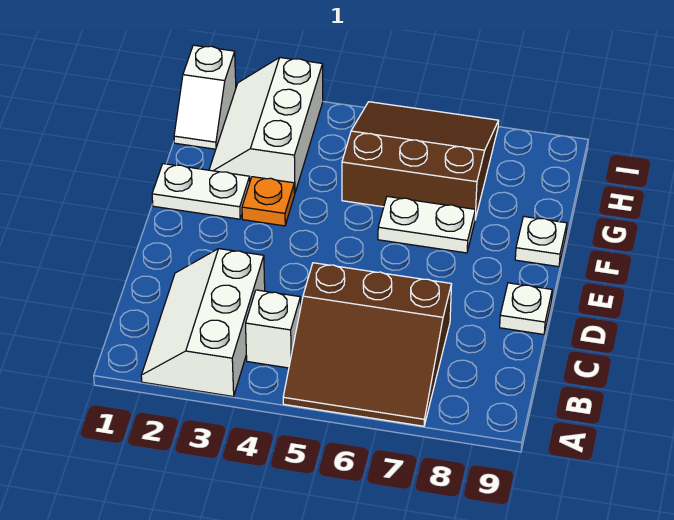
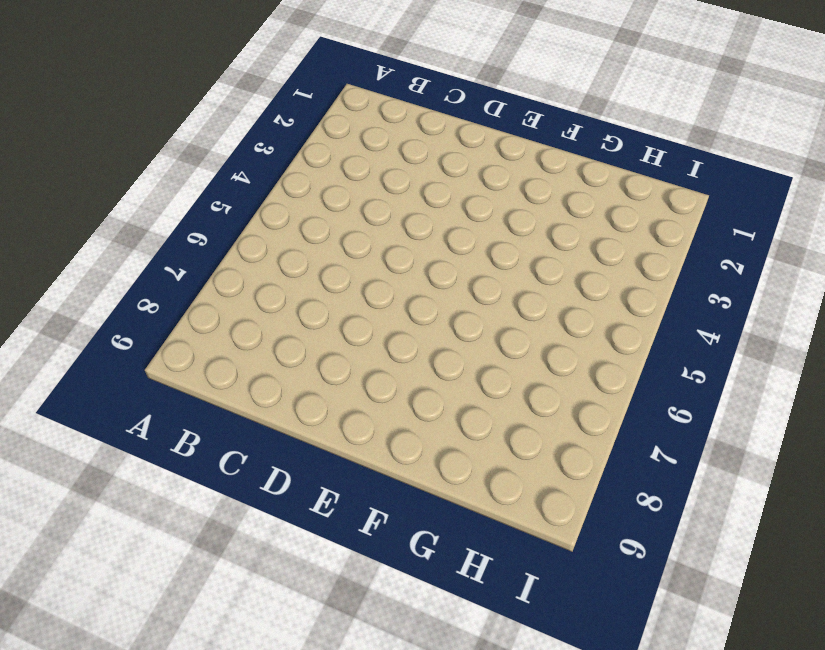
none -> white 2x3 slope [141,249,265,397]
none -> brown 3x3 slope [283,263,452,426]

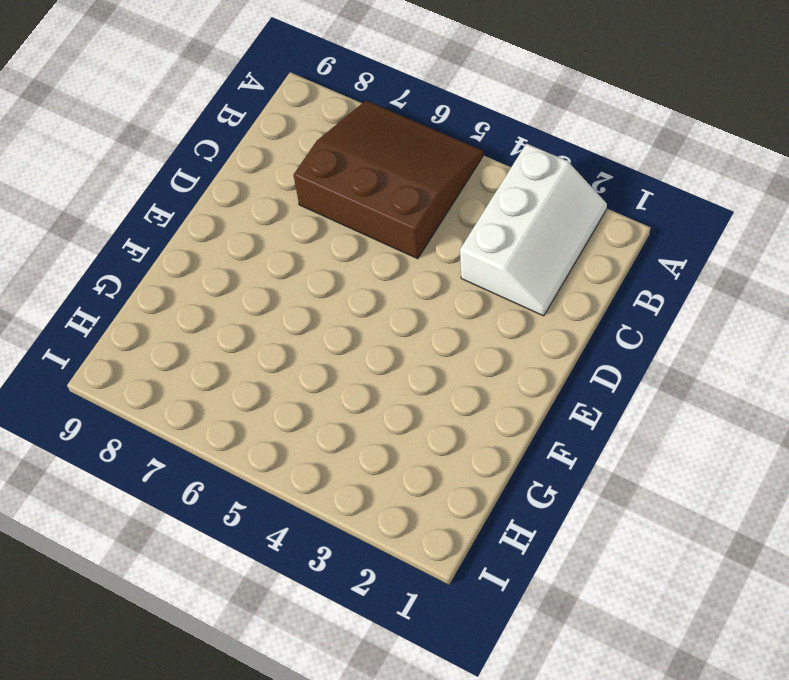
none -> white 1x1 brick [246,290,301,368]
none -> white 1x1 plate [500,283,552,334]

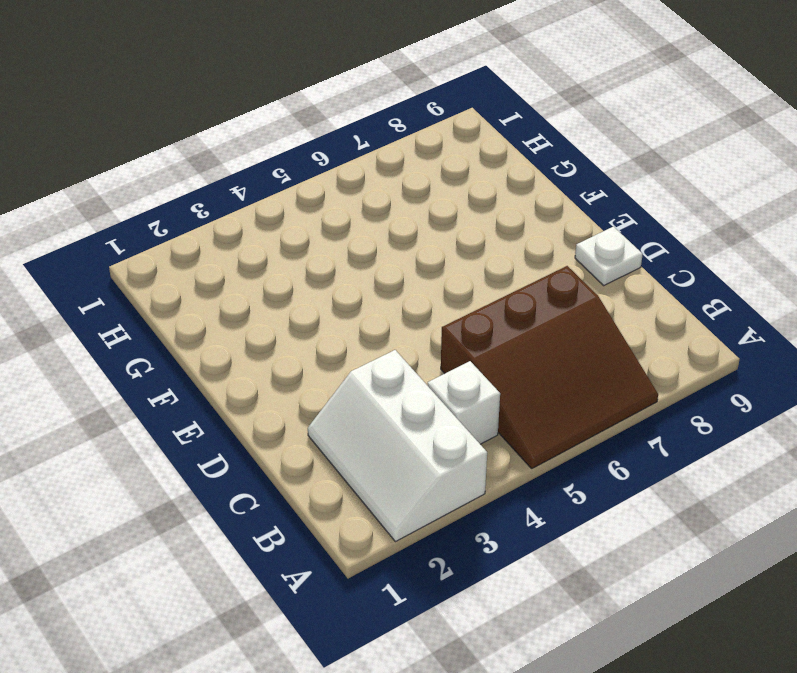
none -> white 1x2 plate [152,164,250,219]
none -> orange 1x1 plate [242,177,295,226]

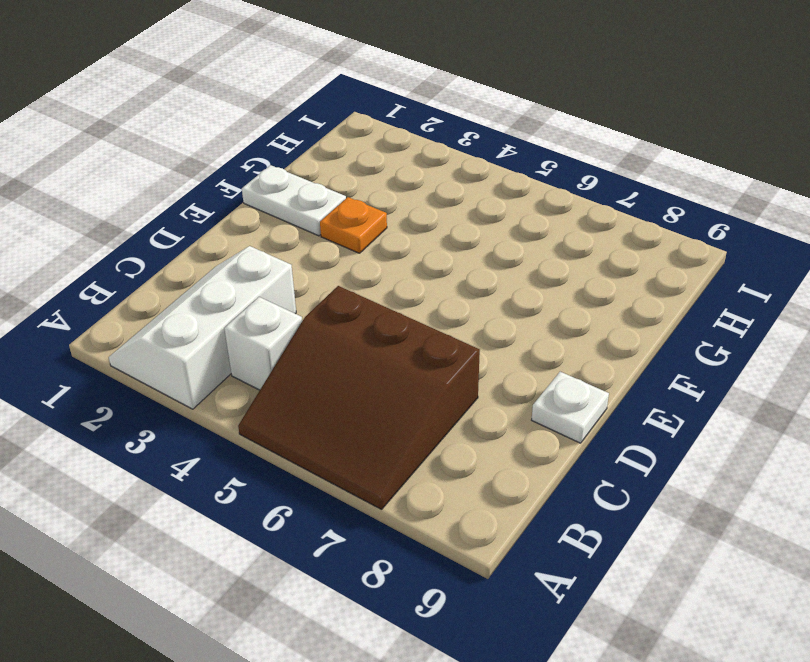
none -> white 1x2 plate [378,196,475,253]
none -> white 1x1 plate [515,217,567,267]

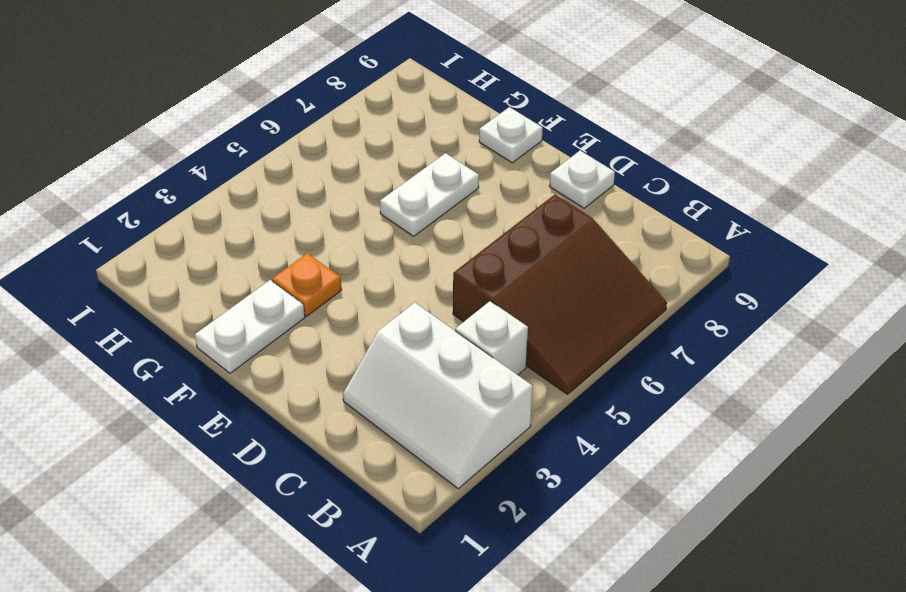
none -> white 2x3 slope [209,58,323,193]
none -> brown 3x3 slope [342,102,499,219]

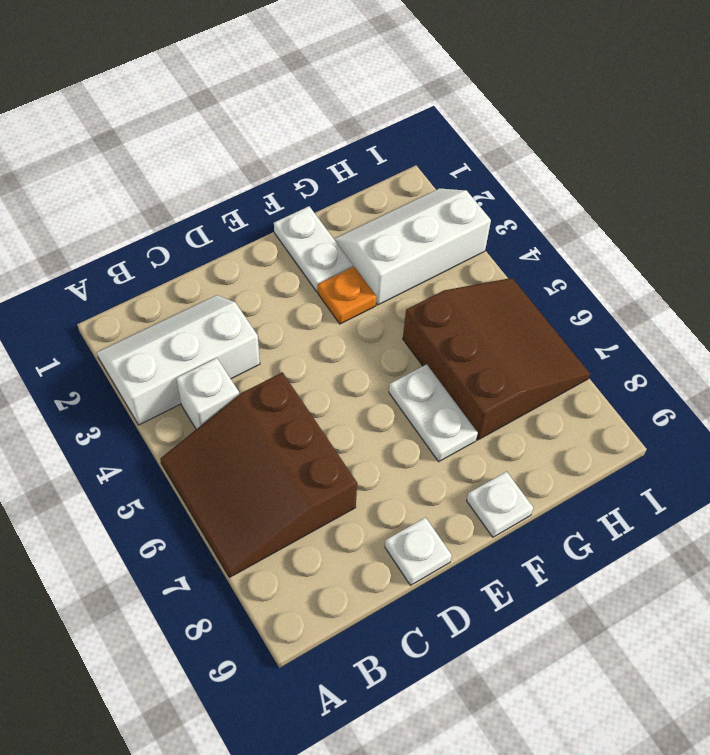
none -> white 1x2 slope [174,45,236,149]

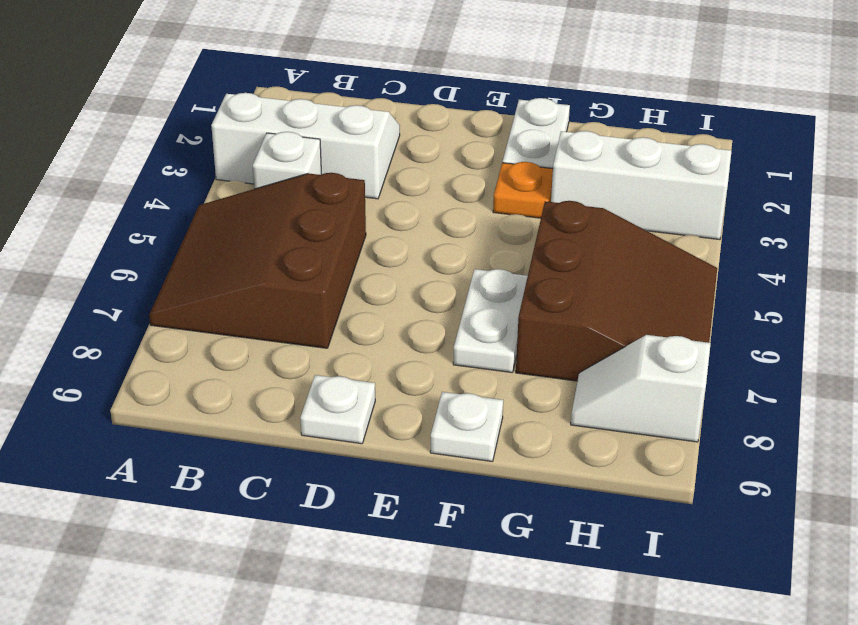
white 1x2 slope [571,335,711,442] -> white 1x2 slope moved to [174,45,236,149]

